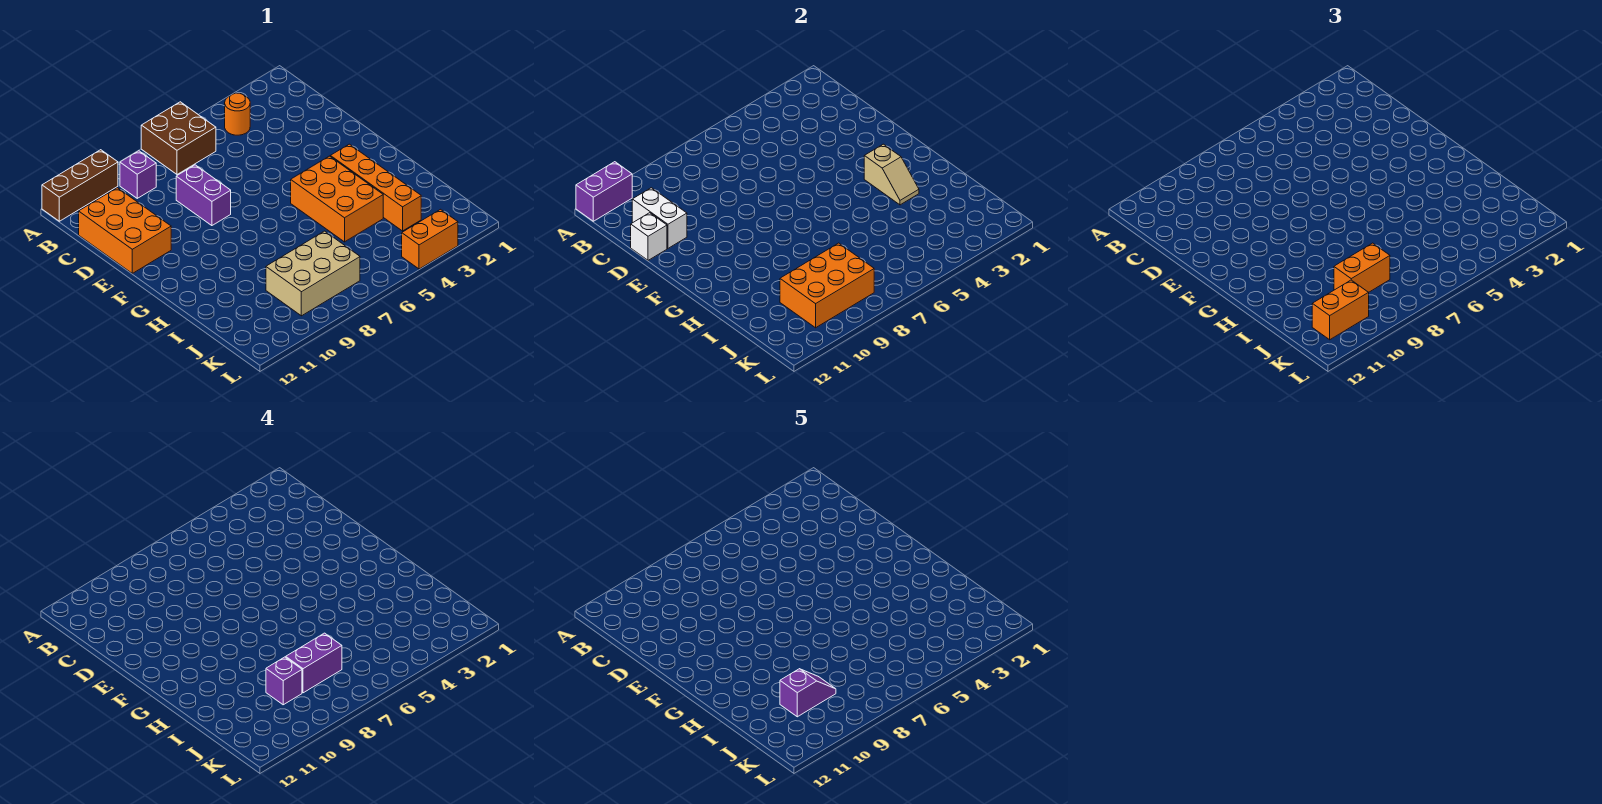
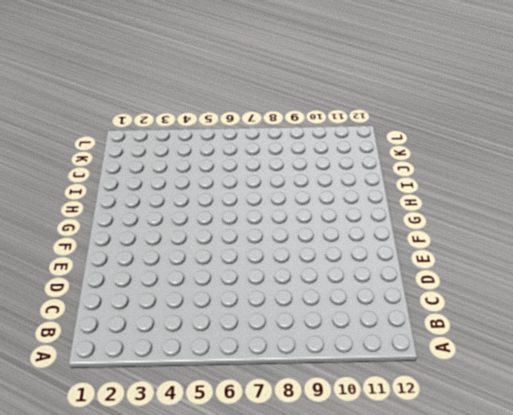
none -> brown 2x2 brick [141,102,216,174]
none -> brown 1x3 brick [42,150,118,221]
none -> orange 1x1 round brick [225,93,250,135]

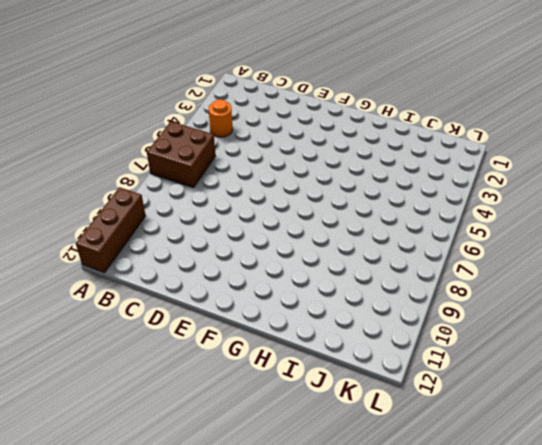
none -> purple 1x1 brick [120,151,156,198]
none -> orange 2x3 brick [79,188,171,273]
none -> purple 1x2 brick [176,165,231,226]

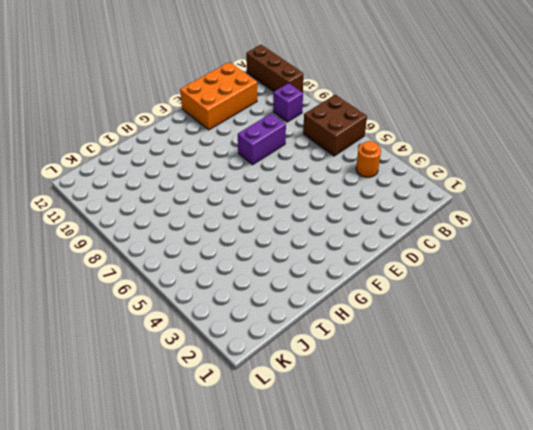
none -> orange 1x4 brick [330,144,421,231]
none -> orange 2x3 brick [291,156,383,242]
none -> tan 2x3 brick [266,231,360,316]

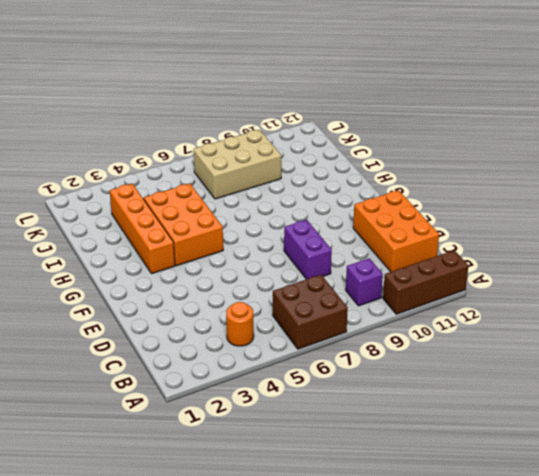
none -> orange 1x2 brick [402,209,458,269]
none -> purple 1x2 brick [576,162,632,221]
none -> white 1x2 brick [632,188,687,248]

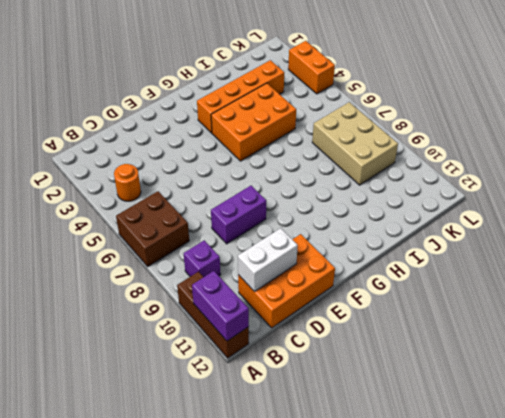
none -> white 1x1 brick [631,213,667,260]
none -> tan 1x2 slope [864,144,919,205]
none -> orange 2x3 brick [780,243,874,328]

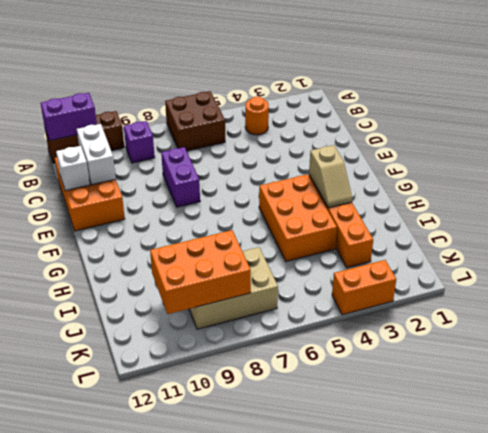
none -> orange 1x2 brick [1334,243,1390,292]
none -> orange 1x2 brick [1312,280,1369,340]
none -> purple 1x2 brick [286,633,342,693]

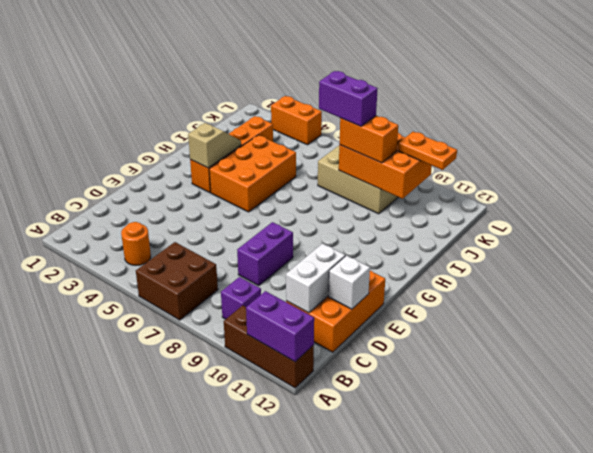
orange 1x2 plate [398,132,457,170] -> orange 1x2 brick [1312,280,1369,340]
none -> purple 1x1 brick [266,657,302,705]
none -> purple 1x2 slope [780,669,836,717]

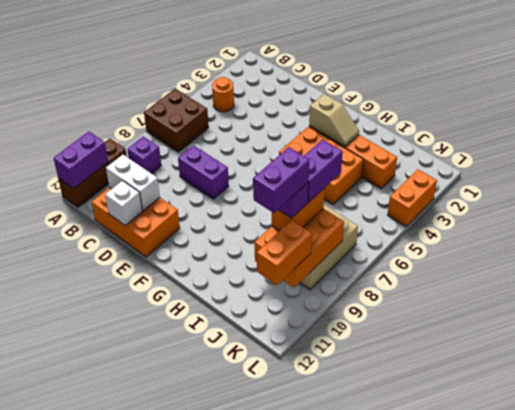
purple 1x2 brick [253,147,310,213] -> purple 1x2 slope [780,669,836,717]

